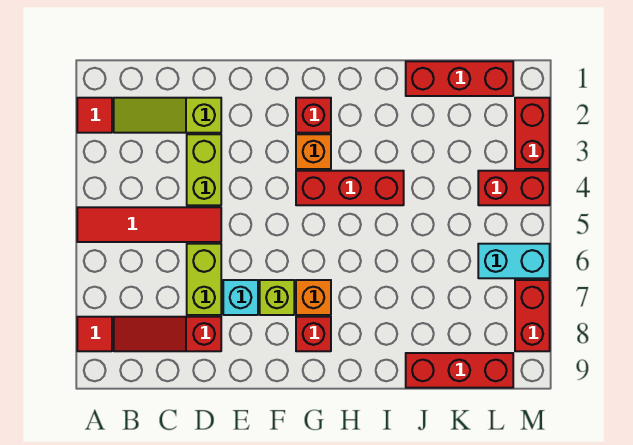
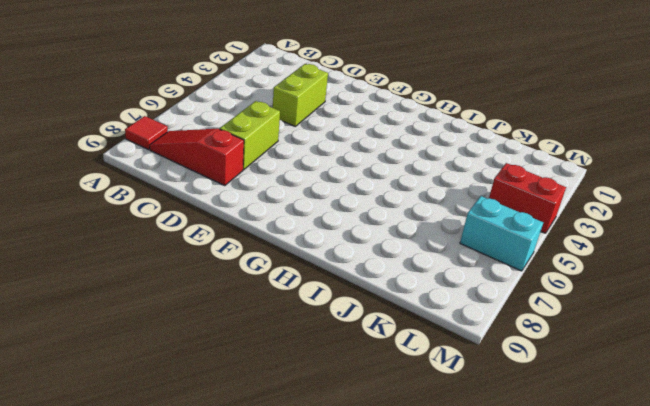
none -> red 1x1 tile [77,98,112,133]
none -> red 1x4 tile [77,207,221,242]
none -> lime 1x3 slope [114,98,221,133]

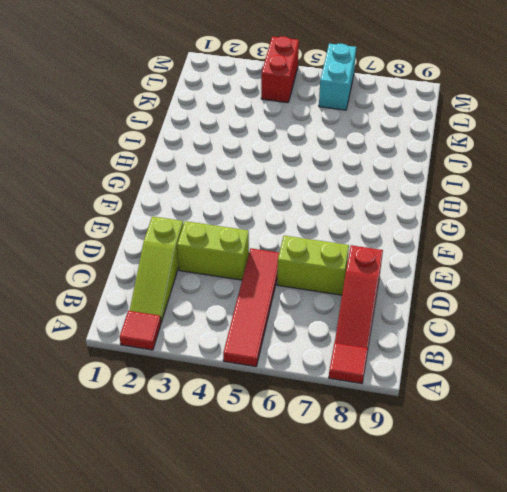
none -> cyan 1x1 brick [223,280,258,315]
none -> lime 1x1 brick [260,280,294,315]
none -> red 1x1 brick [296,98,331,133]

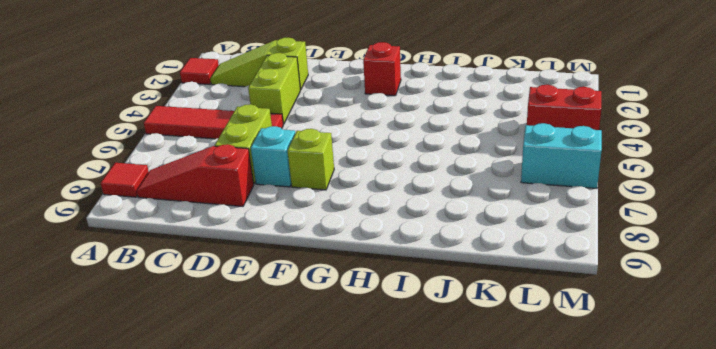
none -> orange 1x1 brick [296,134,331,169]
none -> red 1x3 brick [296,171,404,205]
none -> orange 1x1 brick [296,280,331,315]

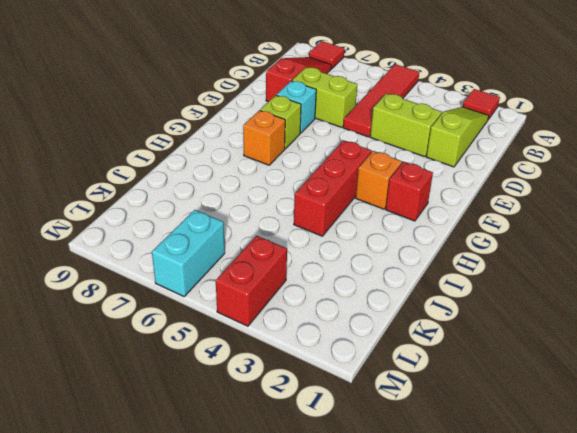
none -> red 1x1 brick [296,317,331,351]
none -> red 1x3 brick [406,61,513,96]
none -> red 1x3 brick [406,353,513,388]

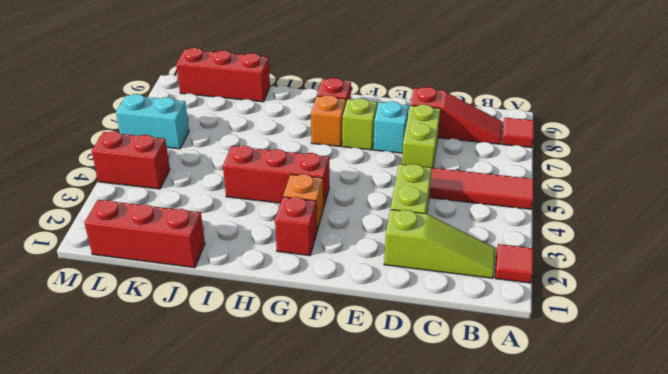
none -> red 1x2 brick [515,98,550,169]
none -> red 1x2 brick [515,280,550,351]

